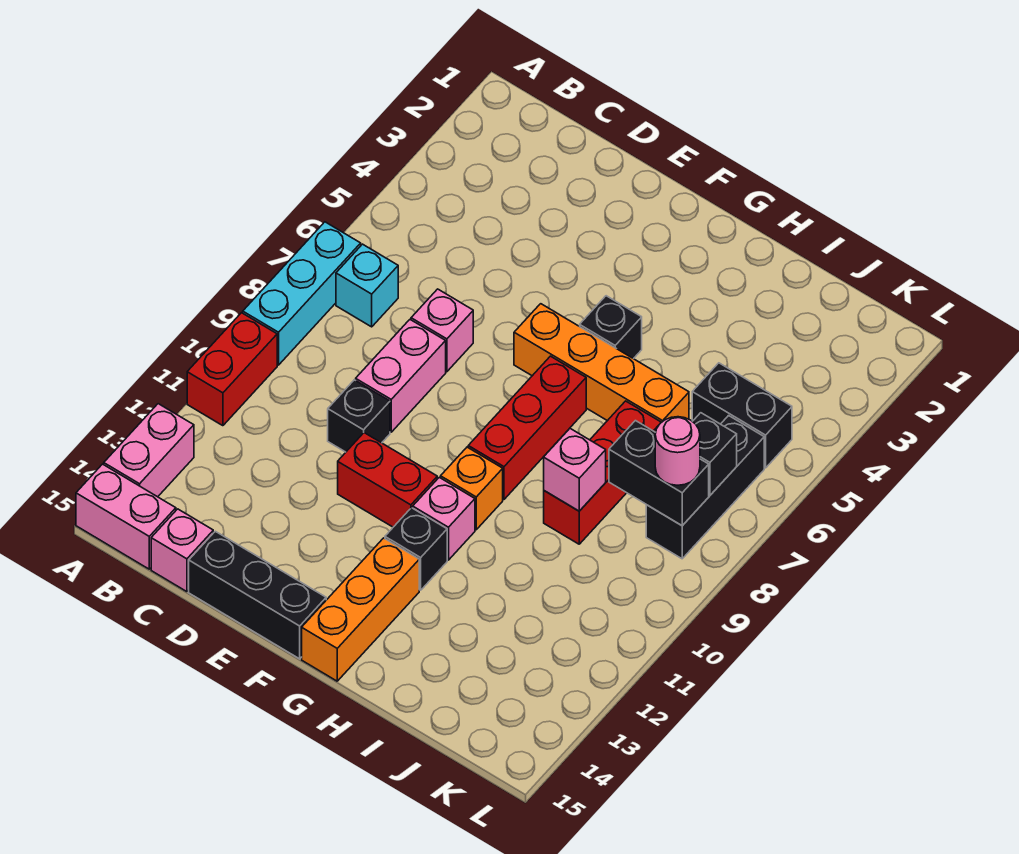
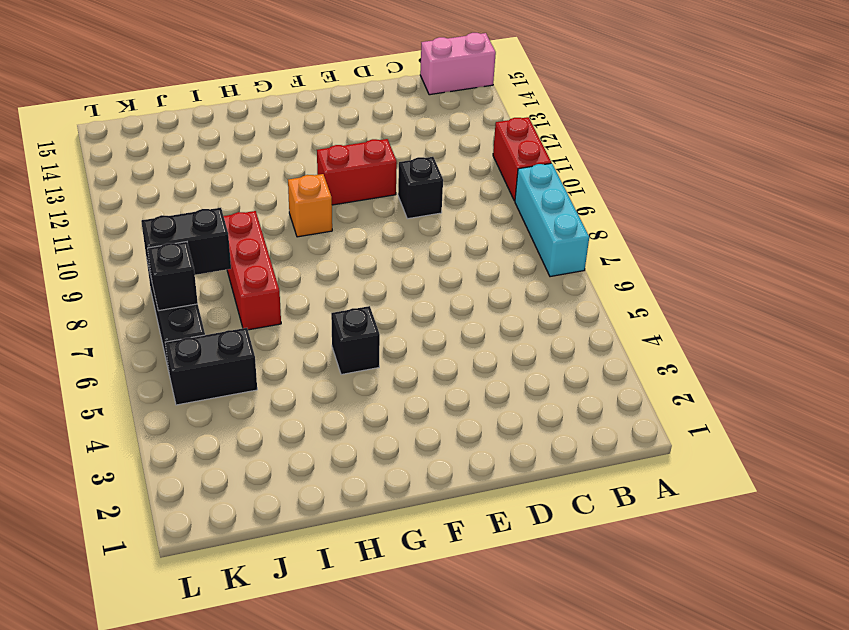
none -> pink 1x2 brick [104,404,194,497]
none -> cyan 1x1 brick [336,244,398,327]
none -> pink 1x1 brick [151,509,213,592]

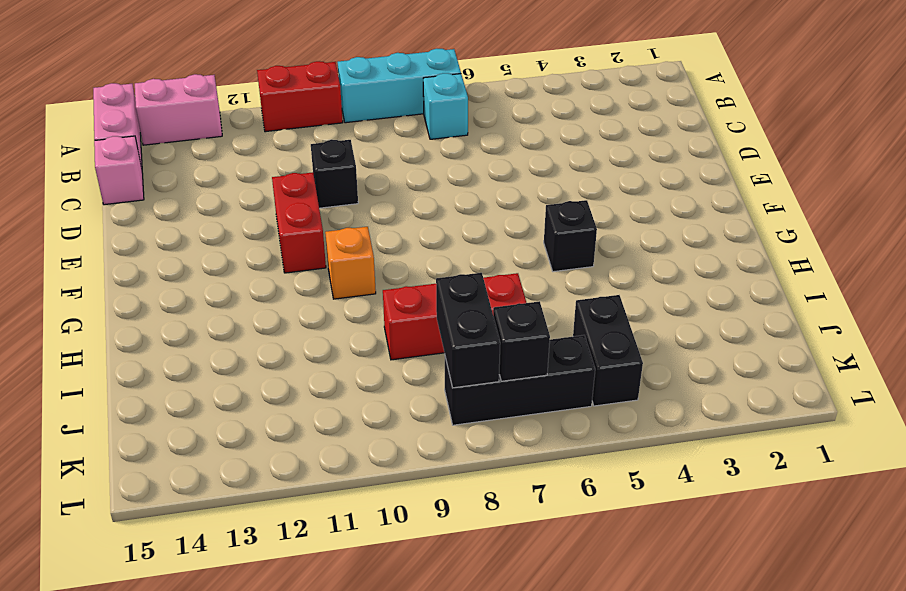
none -> pink 1x1 brick [411,289,473,372]
none -> pink 1x2 brick [356,320,446,432]
none -> black 1x3 brick [189,531,326,659]

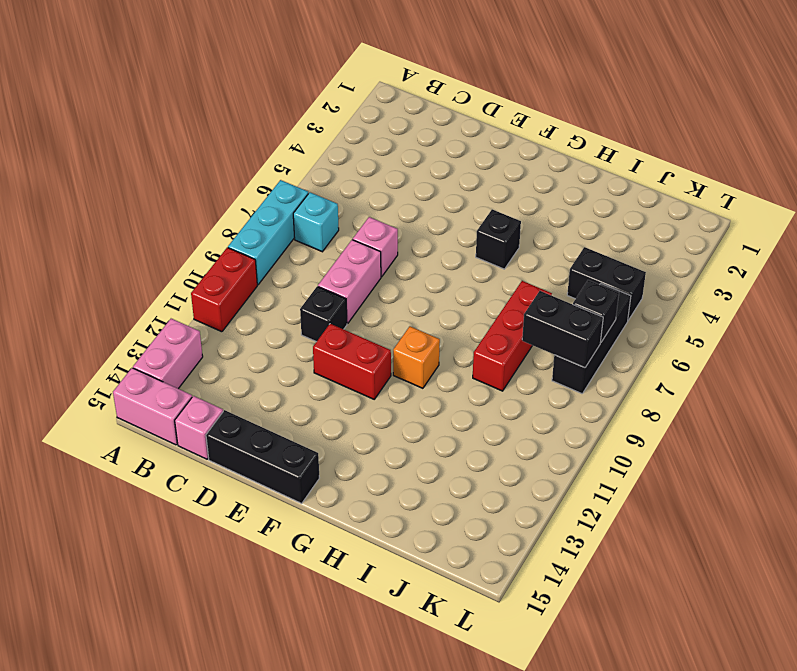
none -> orange 1x4 brick [514,304,689,422]
none -> red 1x3 brick [468,356,586,499]
none -> pink 1x1 brick [413,477,475,560]

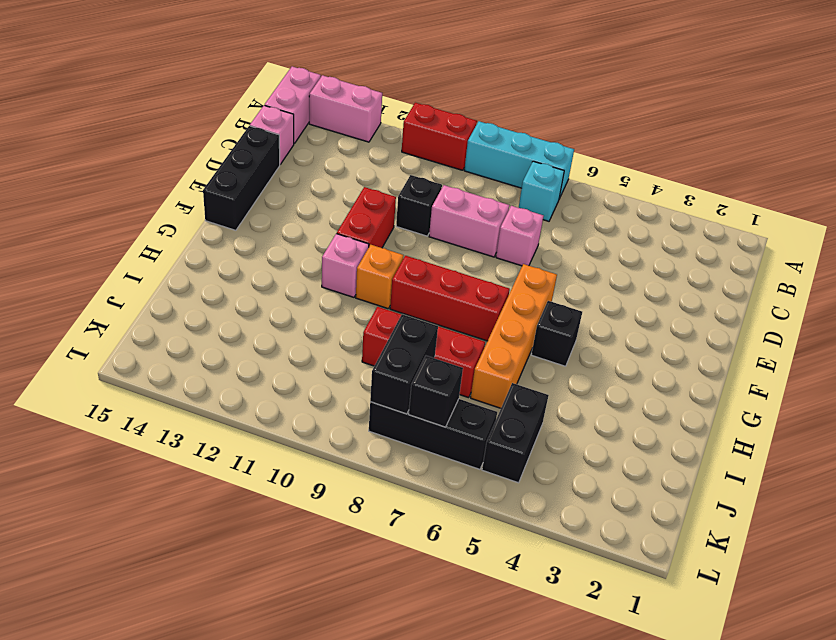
none -> black 1x1 brick [385,508,447,590]
none -> orange 1x3 brick [302,538,419,681]
none -> pink 1x1 brick [544,429,606,511]

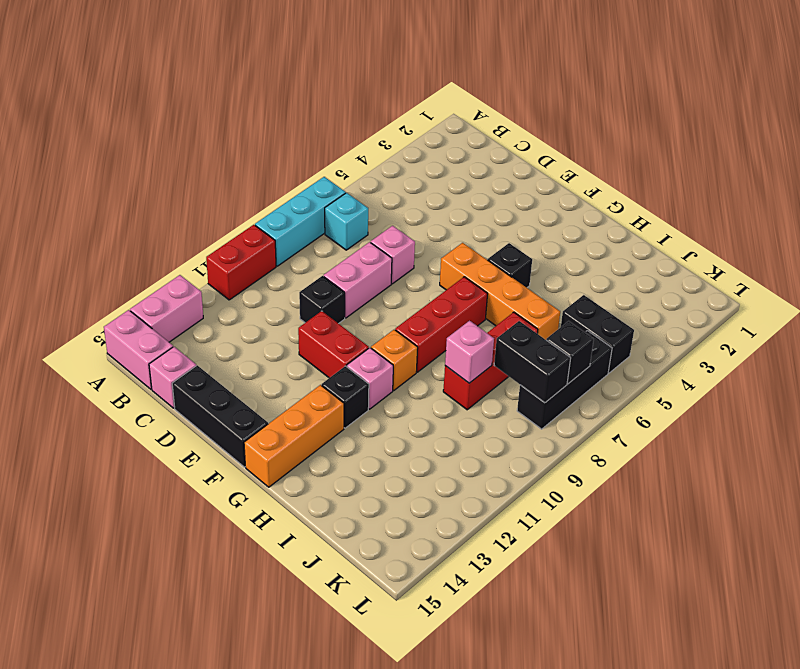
none -> pink 1x1 round brick [655,417,700,485]

